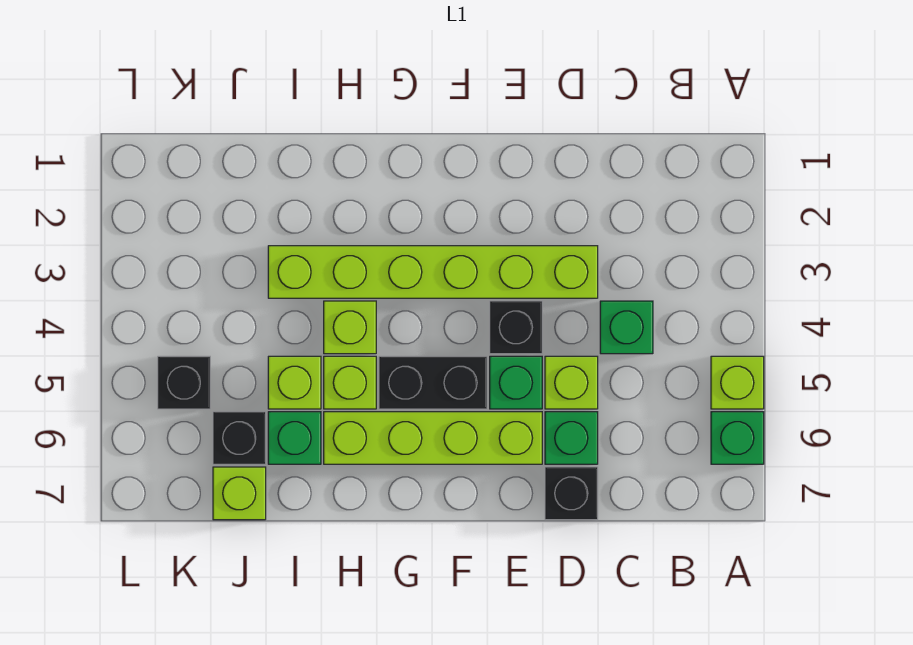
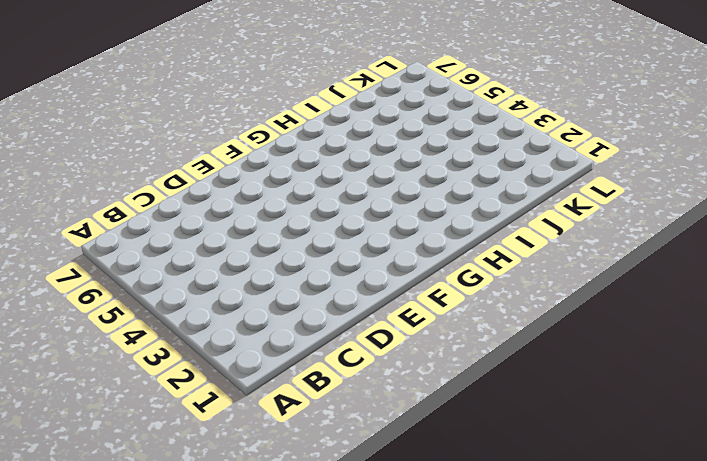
none -> lime 1x1 brick [711,356,764,409]
none -> green 1x1 brick [711,412,764,464]
none -> green 1x1 brick [600,301,653,354]

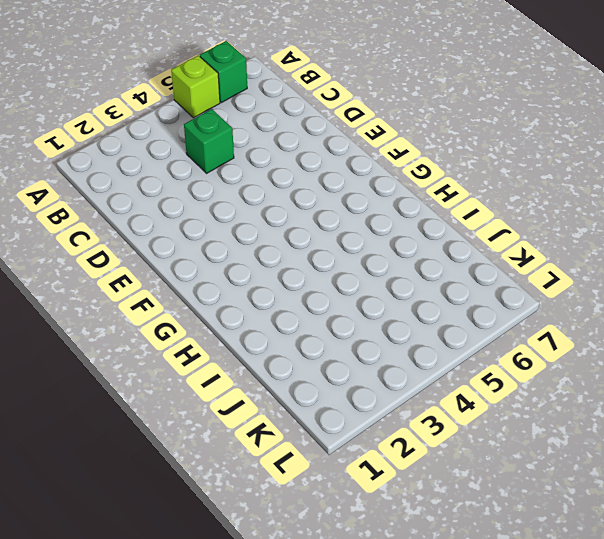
none -> lime 1x6 brick [268,246,598,298]
none -> lime 1x1 brick [545,356,598,409]
none -> green 1x1 brick [545,412,598,464]

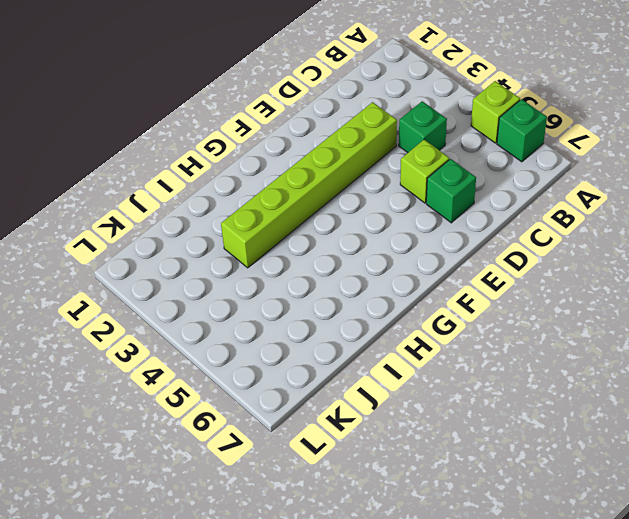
none -> black 1x1 brick [545,467,598,520]
none -> black 1x1 brick [490,301,542,354]
none -> green 1x1 brick [490,356,542,409]

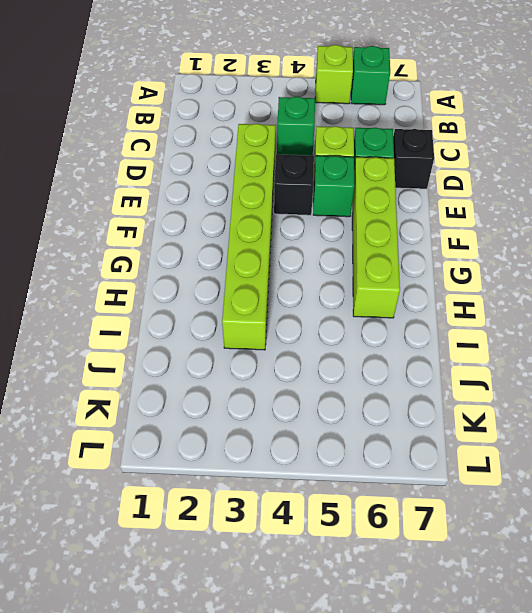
none -> black 1x2 brick [379,356,487,409]
none -> lime 1x1 brick [324,301,376,354]
none -> lime 1x1 brick [324,356,376,409]

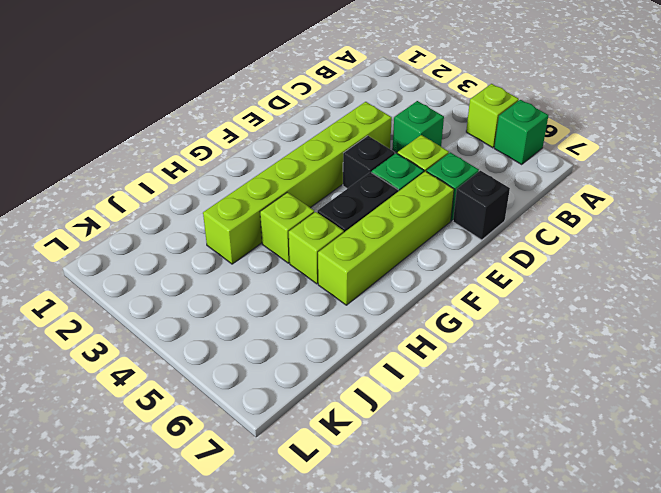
none -> lime 1x1 brick [268,356,321,409]
none -> green 1x1 brick [268,412,321,464]
none -> black 1x1 brick [213,412,266,464]

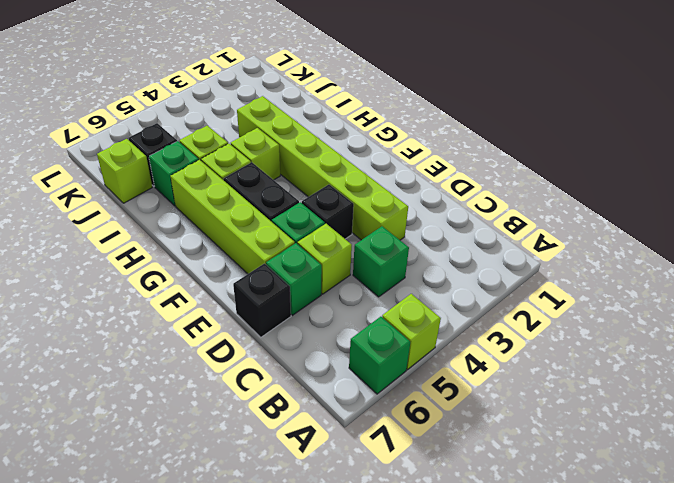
none -> black 1x1 brick [158,356,210,409]

